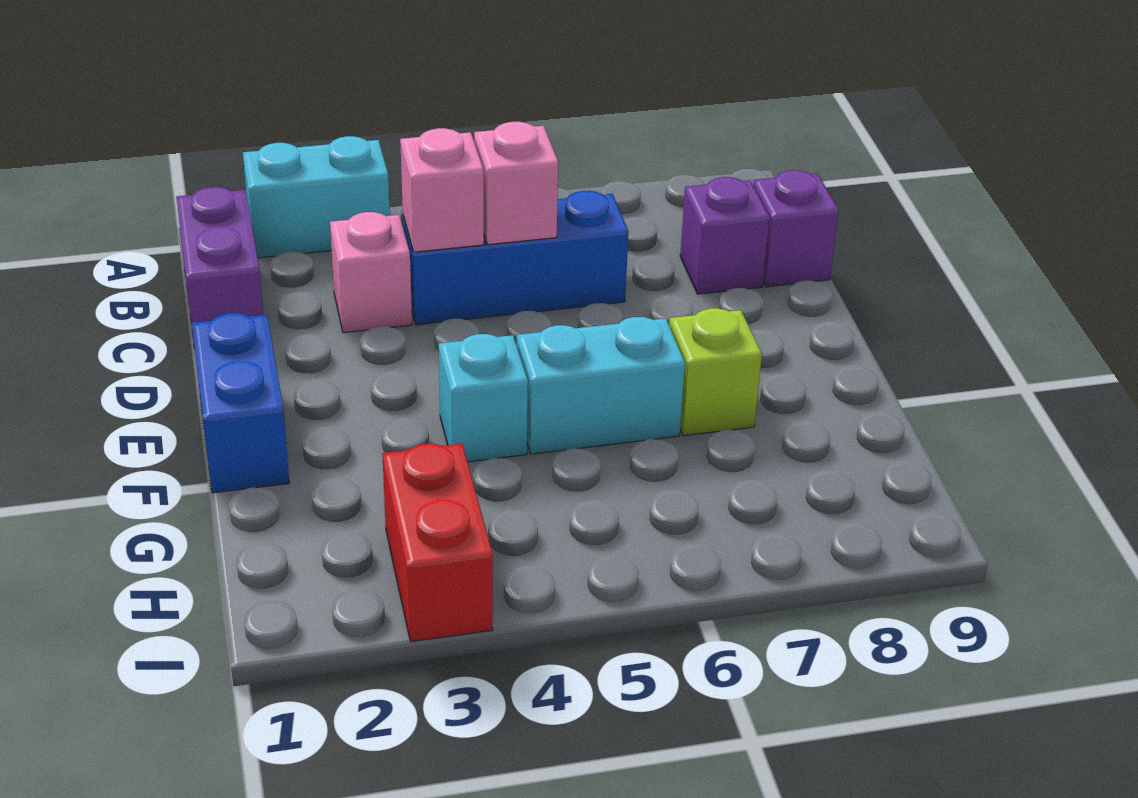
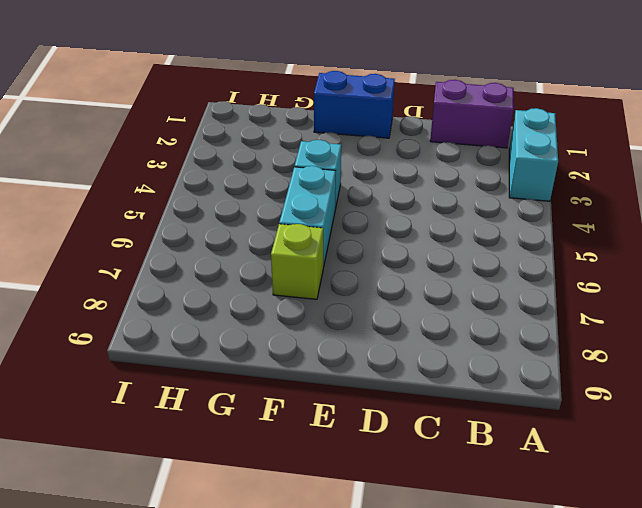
none -> pink 1x1 brick [330,212,412,333]
none -> blue 1x3 brick [403,191,629,325]
none -> purple 1x1 brick [680,177,770,294]

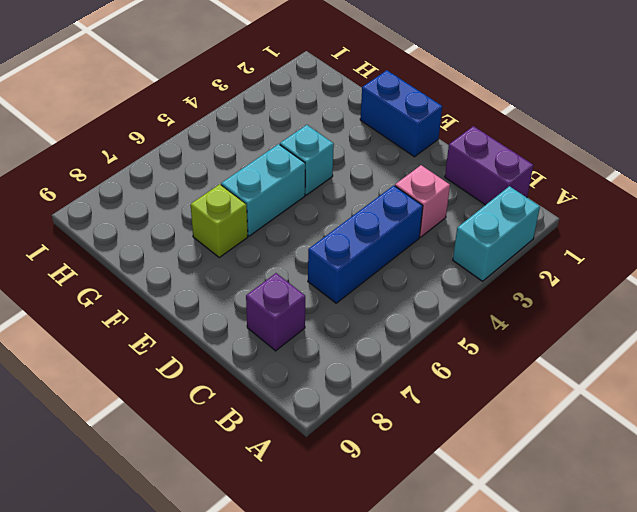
none -> purple 1x1 brick [753,170,839,287]
none -> red 1x2 brick [382,444,493,642]
none -> pink 1x1 brick [400,128,484,252]

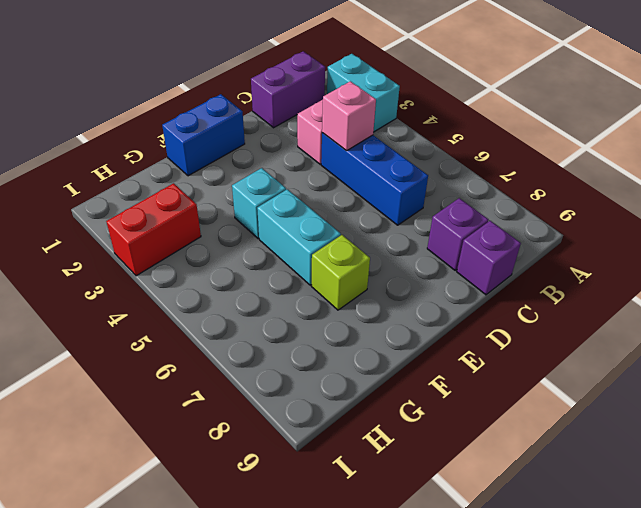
none -> pink 1x1 brick [474,122,558,245]

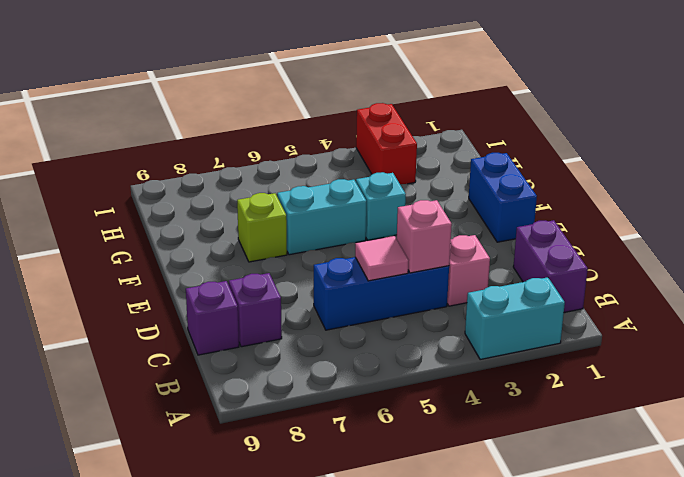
pink 1x1 tile [355,236,409,281] -> pink 1x1 brick [474,122,558,245]

